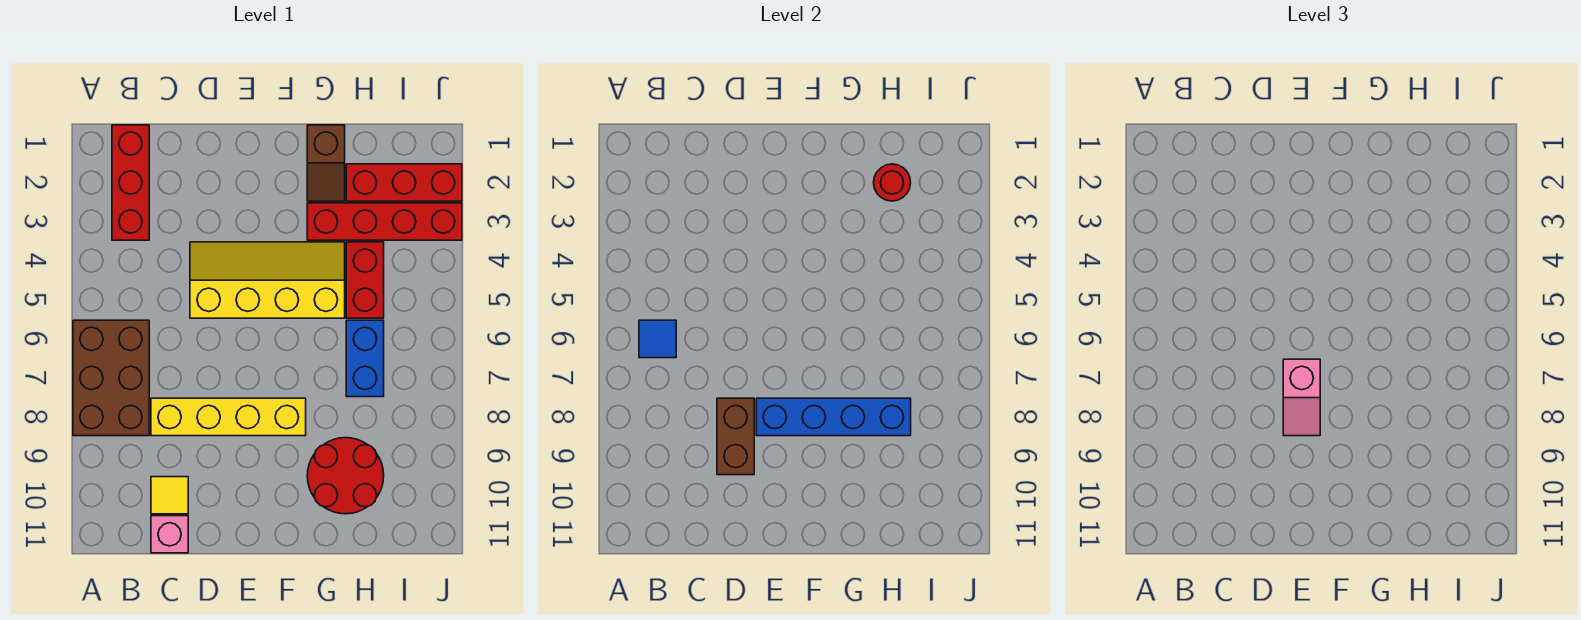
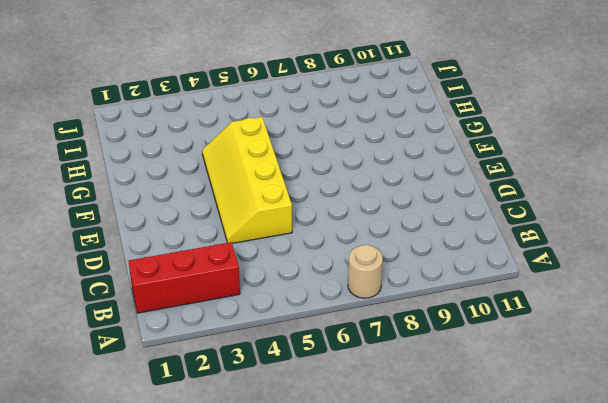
tan 1x1 round brick [348,245,383,298] -> brown 2x3 brick [73,320,149,436]
none -> yellow 1x4 brick [151,398,306,436]
none -> yellow 1x1 tile [151,477,188,514]
none -> pink 1x1 brick [151,516,188,553]

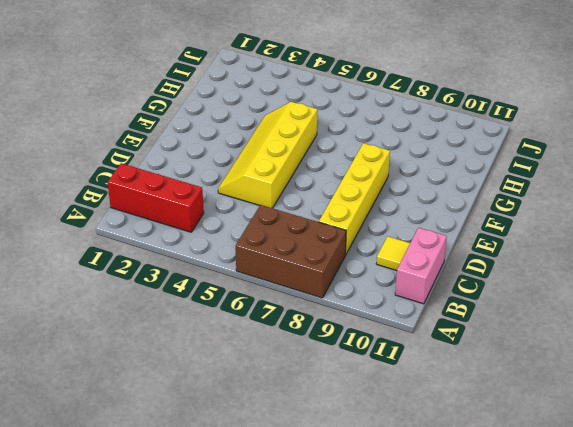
pink 1x2 brick [395,228,447,304] -> pink 1x1 brick [151,516,188,553]
none -> brown 1x2 slope [307,125,345,201]
none -> red 1x4 brick [307,203,462,240]
none -> red 2x2 round brick [307,438,384,514]

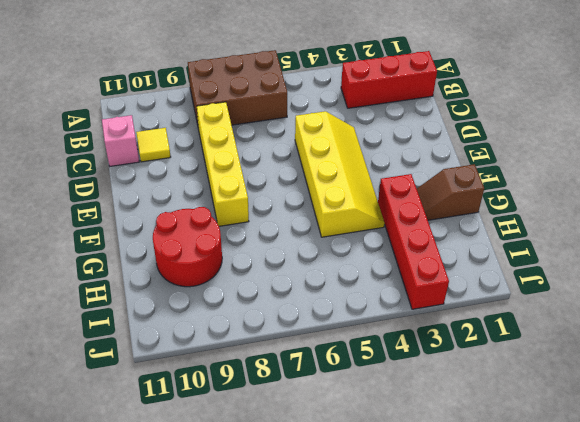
none -> red 1x3 brick [346,164,462,201]
none -> red 1x2 brick [346,242,384,318]
none -> blue 1x2 brick [346,320,384,397]

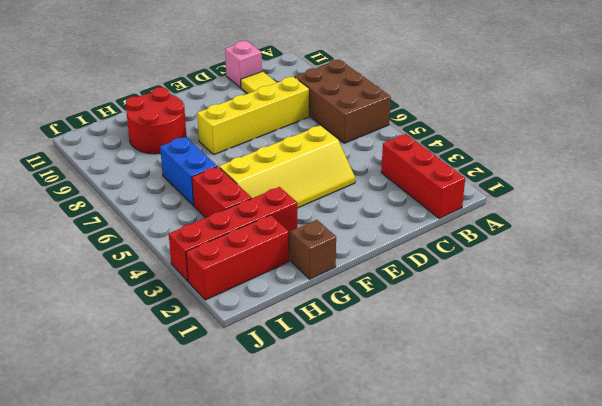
none -> blue 1x1 tile [639,320,676,358]
none -> brown 1x2 brick [717,398,754,475]
none -> blue 1x4 brick [756,398,911,436]

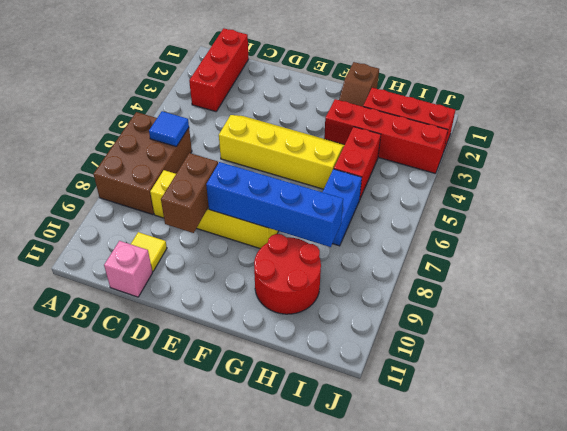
none -> red 1x1 round brick [874,164,911,201]
none -> pink 1x2 slope [1283,359,1320,436]

